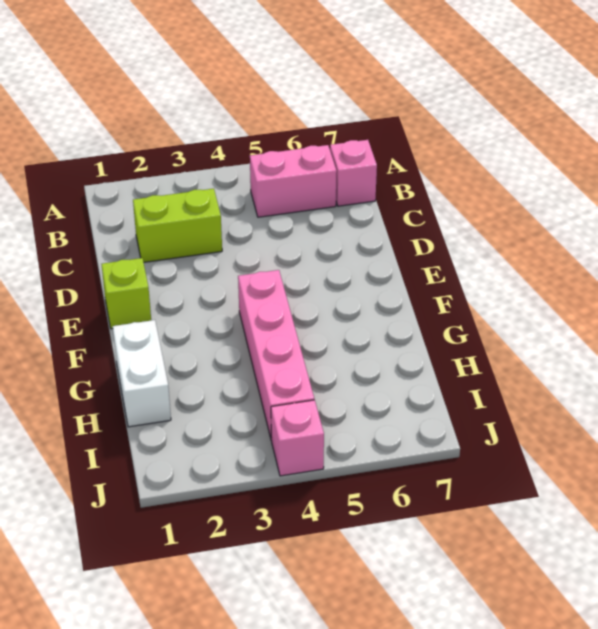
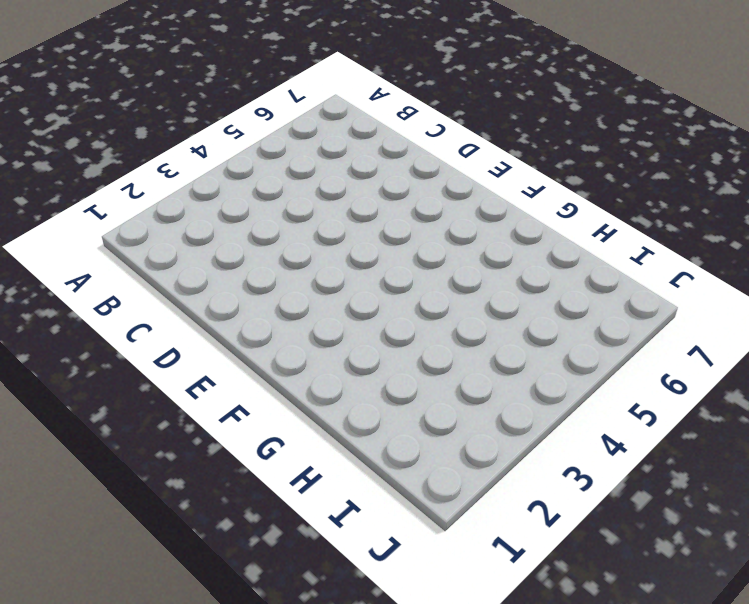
none -> pink 1x2 brick [250,145,337,217]
none -> pink 1x1 brick [330,140,377,206]

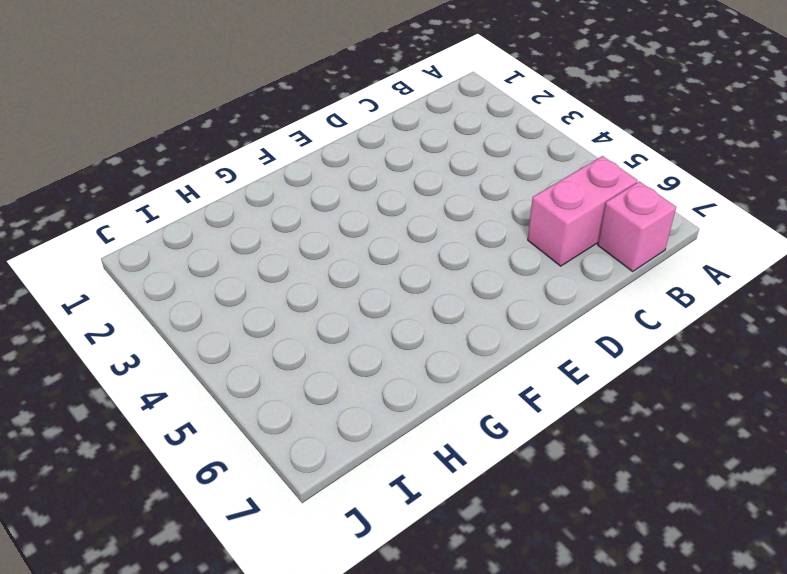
pink 1x2 brick [528,156,637,266] -> pink 1x2 brick turned to [250,145,337,217]
none -> lime 1x2 brick [133,189,222,262]
none -> lime 1x1 brick [101,258,151,329]

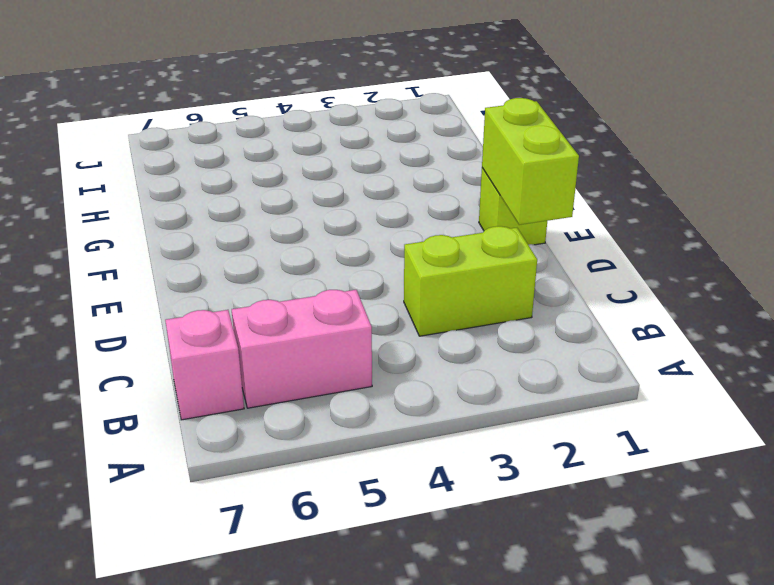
lime 1x2 brick [482,98,579,225] -> none
none -> pink 1x4 brick [238,270,314,441]
none -> white 1x2 brick [113,320,171,427]

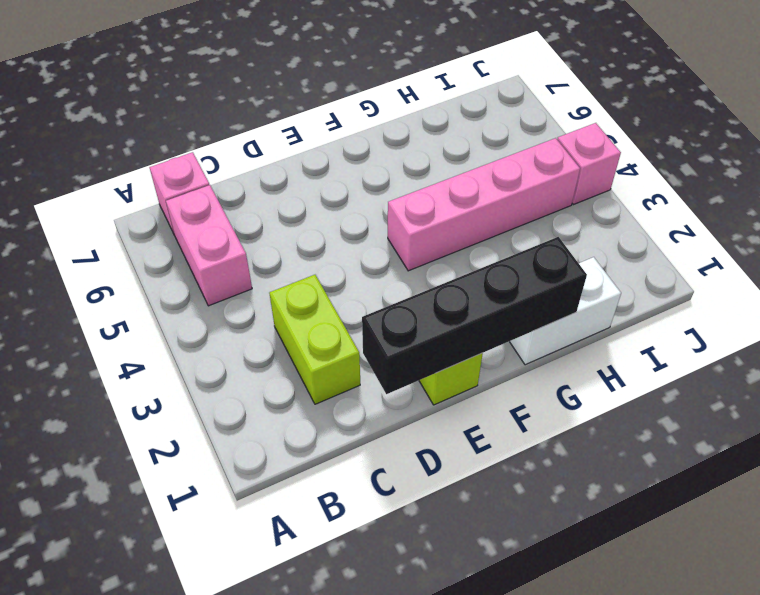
black 1x4 brick [362,237,587,394] -> none

